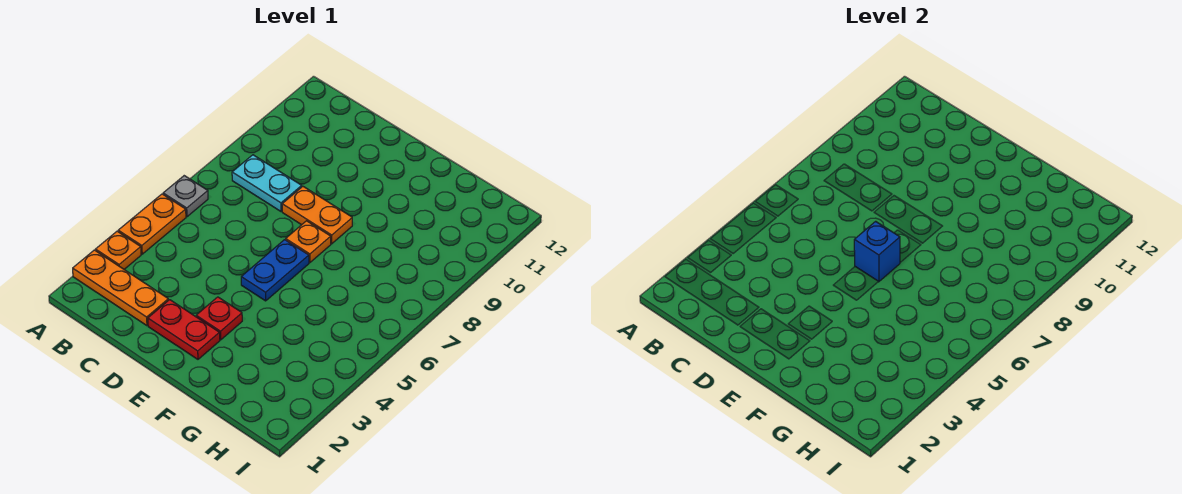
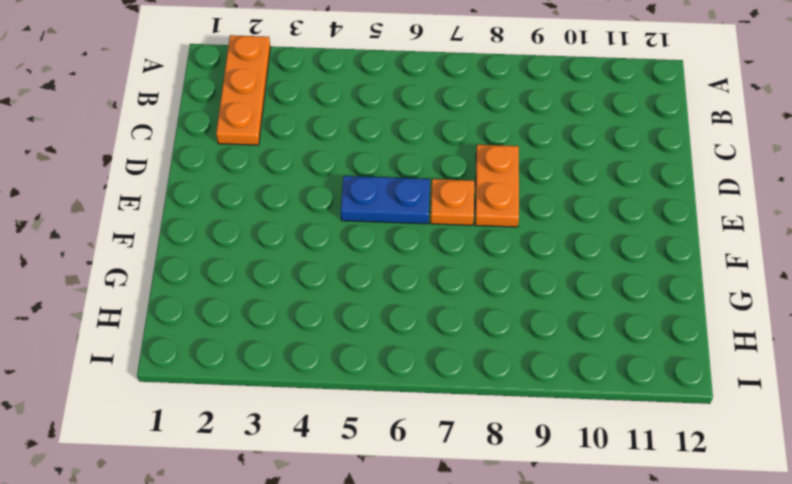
none -> orange 1x1 plate [95,231,141,269]
none -> orange 1x2 plate [118,194,186,254]

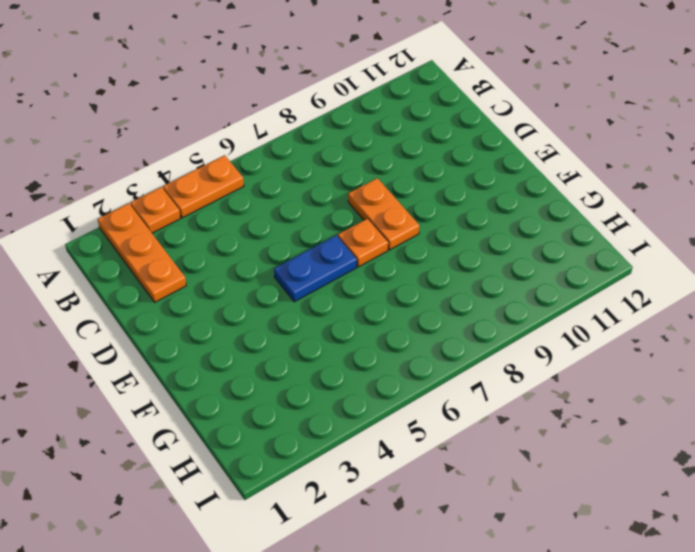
none -> grey 1x1 plate [163,176,208,217]
none -> cyan 1x2 plate [232,155,302,211]

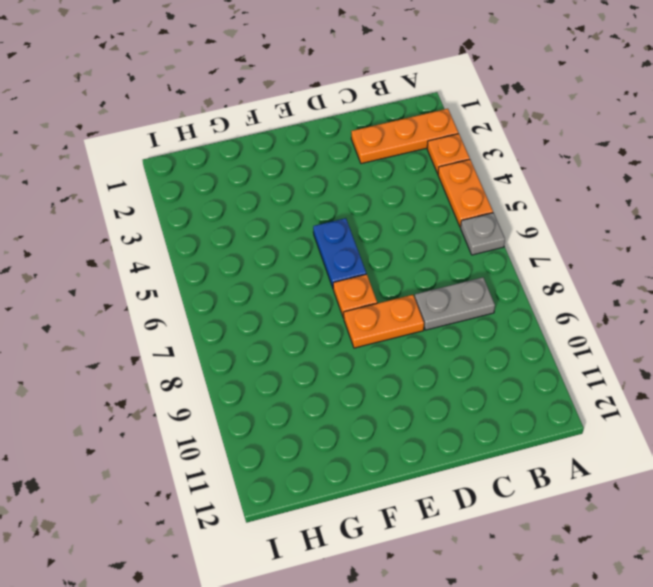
grey 1x2 plate [415,277,495,330] -> cyan 1x2 plate [232,155,302,211]
none -> red 1x2 plate [148,300,220,359]
none -> red 1x1 plate [196,297,242,340]

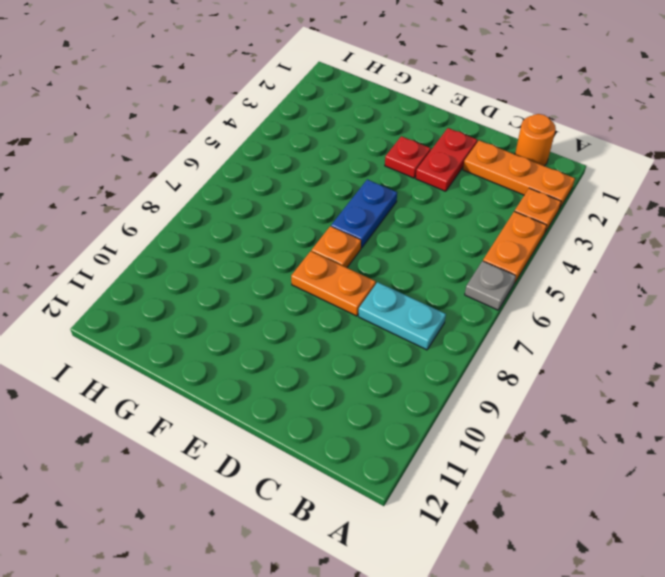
orange 1x1 round brick [515,114,556,166] -> none
red 1x2 plate [416,128,477,191] -> red 1x2 plate turned to [148,300,220,359]
none -> blue 1x1 brick [854,221,900,282]

